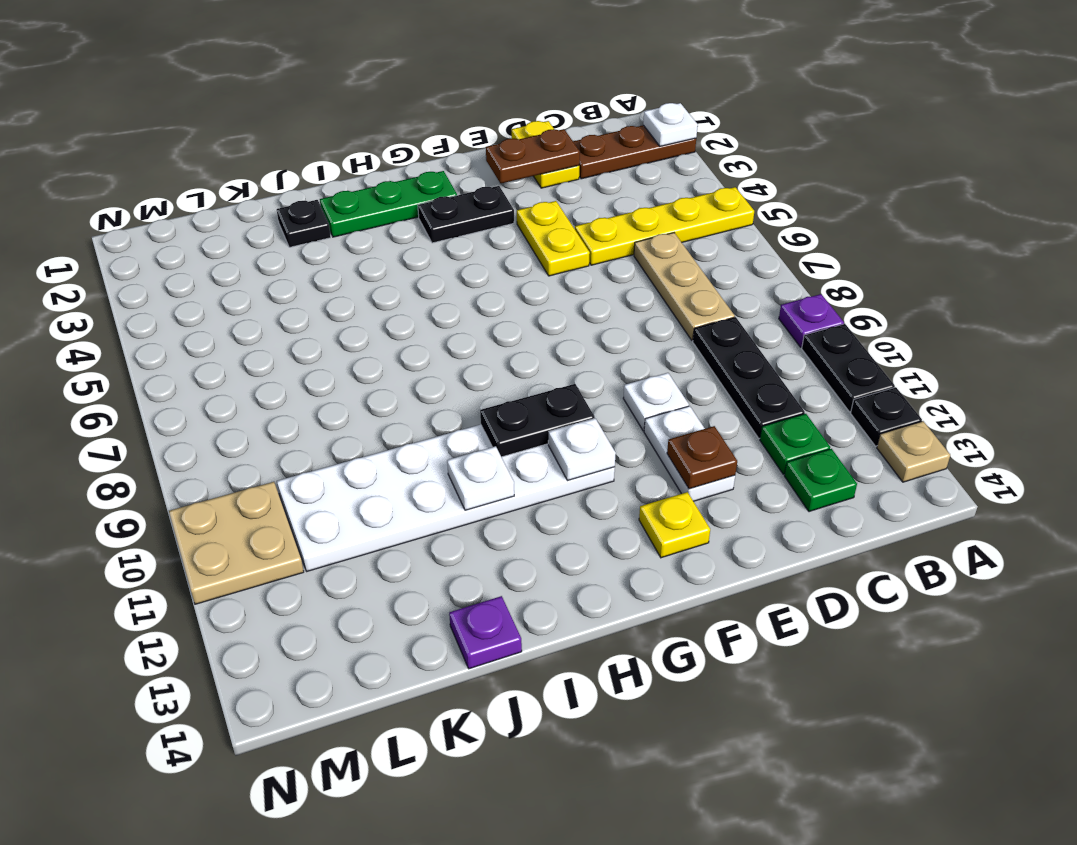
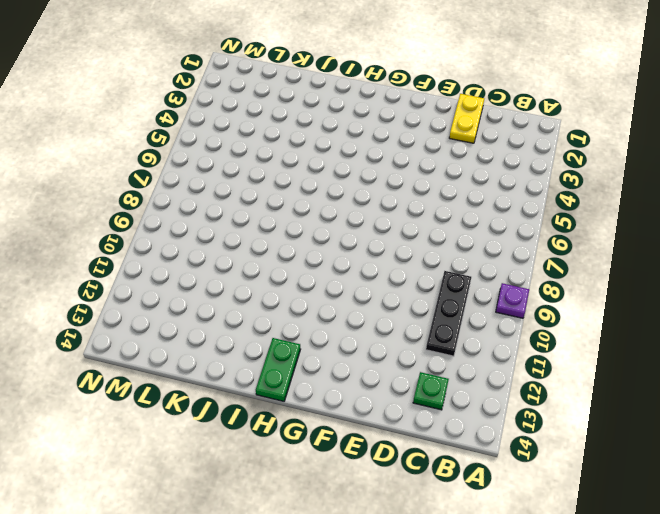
green 1x2 plate [256,338,301,401] -> none
none -> brown 1x3 plate [573,125,696,179]
none -> yellow 1x4 plate [575,187,754,265]
none -> black 1x2 plate [802,324,895,412]

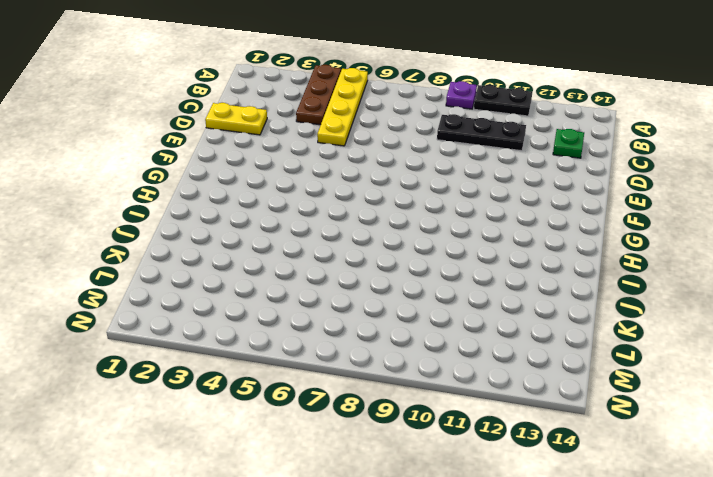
brown 1x3 plate [296,65,341,125] -> brown 1x3 plate moved to [573,125,696,179]
none -> black 1x1 plate [851,387,922,446]
none -> tan 1x1 plate [877,421,950,482]
none -> tan 1x3 plate [634,233,735,341]

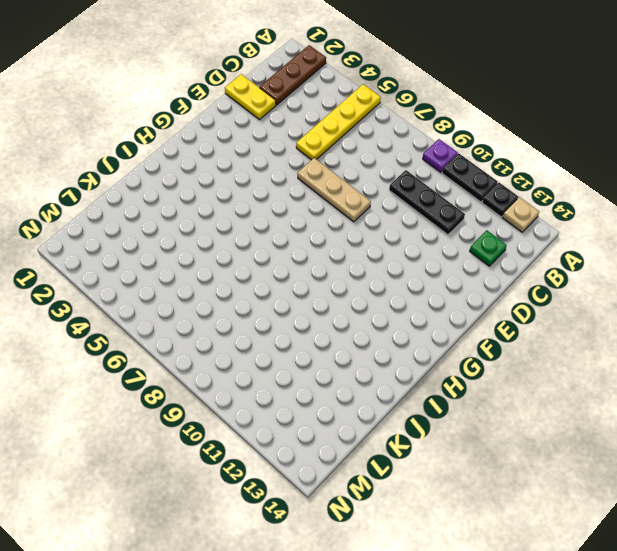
tan 1x3 plate [297,158,371,222] -> tan 1x3 plate moved to [634,233,735,341]
none -> green 1x1 plate [760,414,830,474]
none -> yellow 1x2 plate [517,201,590,276]
none -> white 1x1 plate [623,373,689,431]

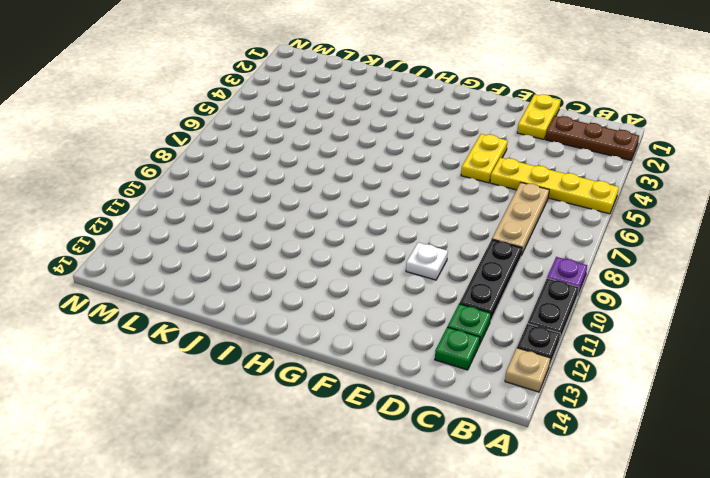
none -> white 1x2 plate [644,406,735,501]
none -> black 1x2 plate [418,186,514,243]
none -> yellow 1x1 plate [639,492,710,558]

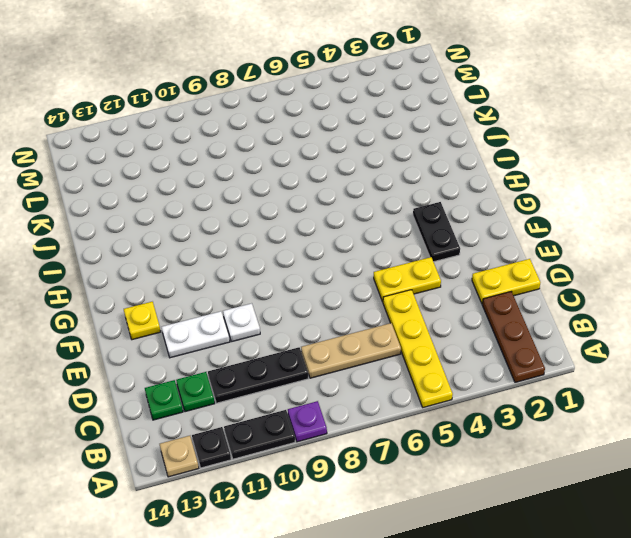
none -> green 1x3 plate [320,171,457,237]
none -> white 2x6 plate [277,425,615,571]
none -> black 1x1 plate [277,200,331,247]

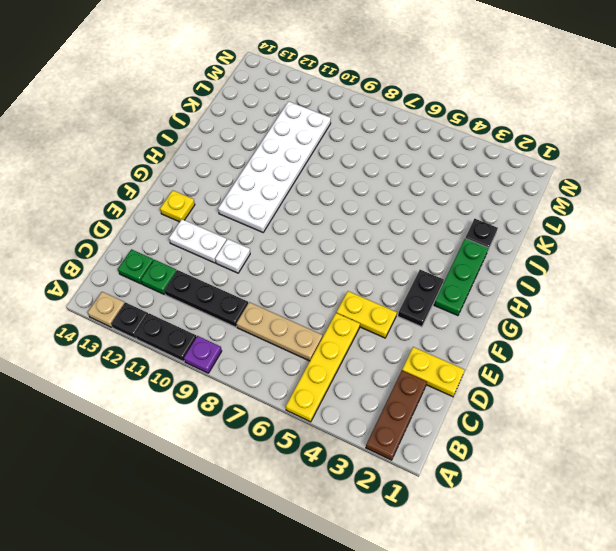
none -> purple 1x1 plate [449,596,522,669]
none -> tan 2x2 plate [169,482,304,604]
none -> white 1x1 plate [643,103,698,146]

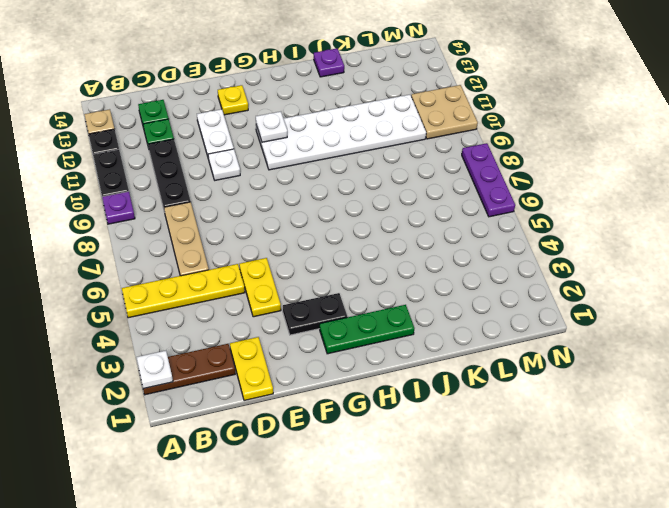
purple 1x3 plate [462,143,515,217] -> none
none -> black 1x1 plate [277,200,331,247]
none -> brown 1x2 plate [486,129,580,184]
none -> brown 1x1 plate [667,426,737,489]

